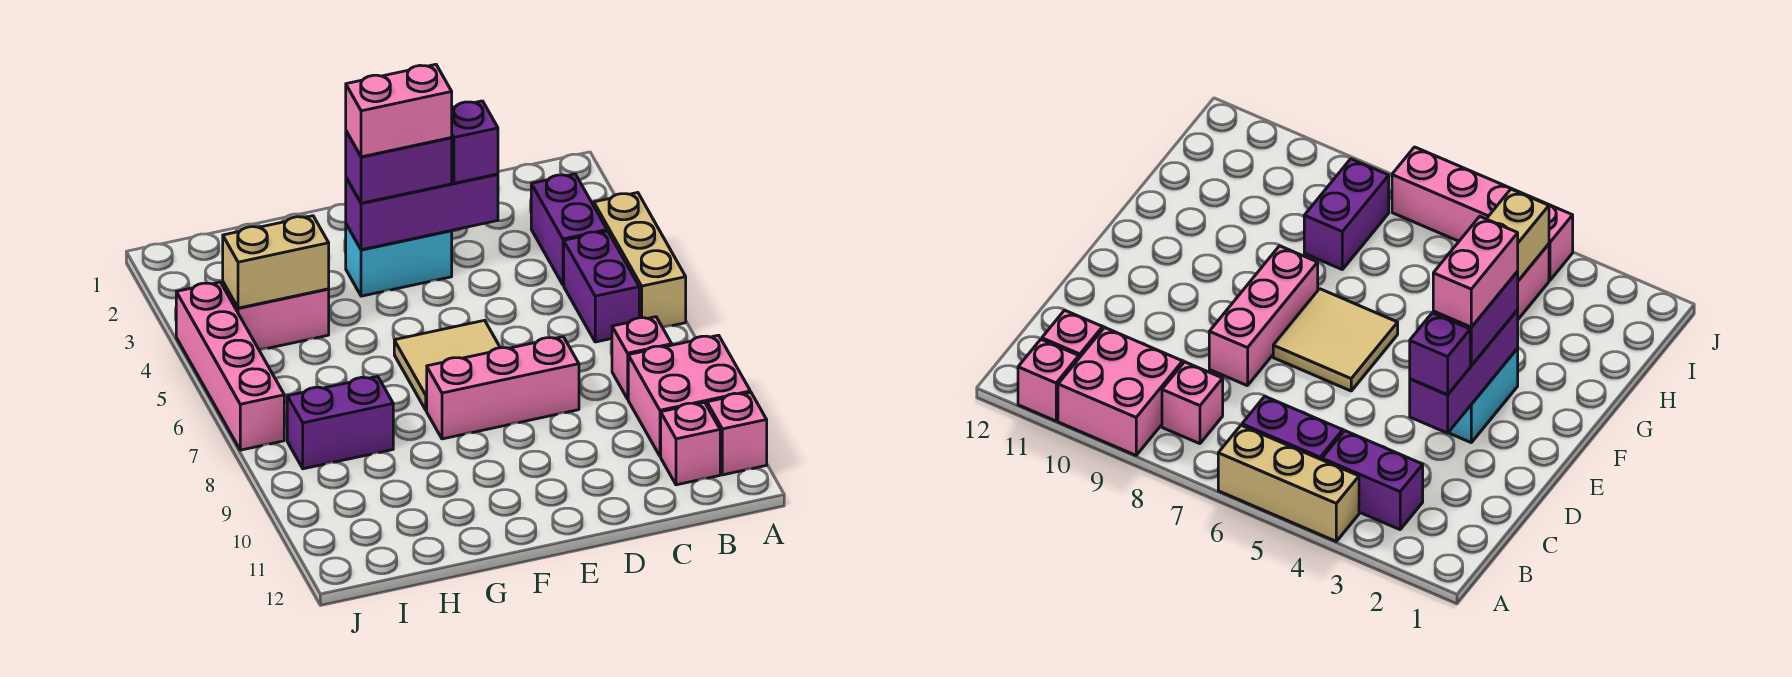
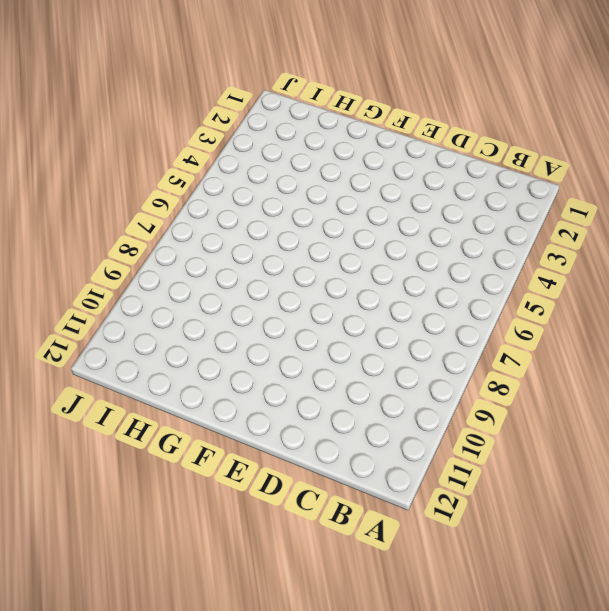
none -> tan 1x3 brick [594,193,686,328]
none -> pink 2x2 brick [628,335,750,456]
none -> pink 1x1 brick [707,392,767,475]

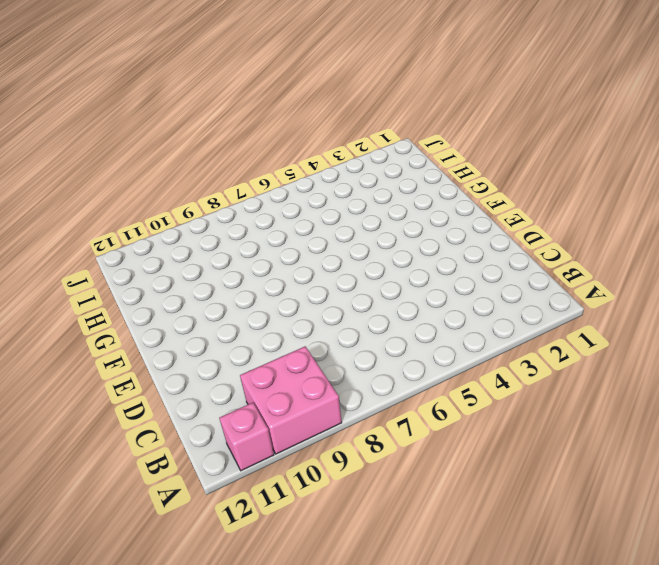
none -> tan 1x3 brick [594,193,686,328]
none -> purple 1x2 brick [531,174,607,285]
none -> purple 1x2 brick [564,231,639,342]

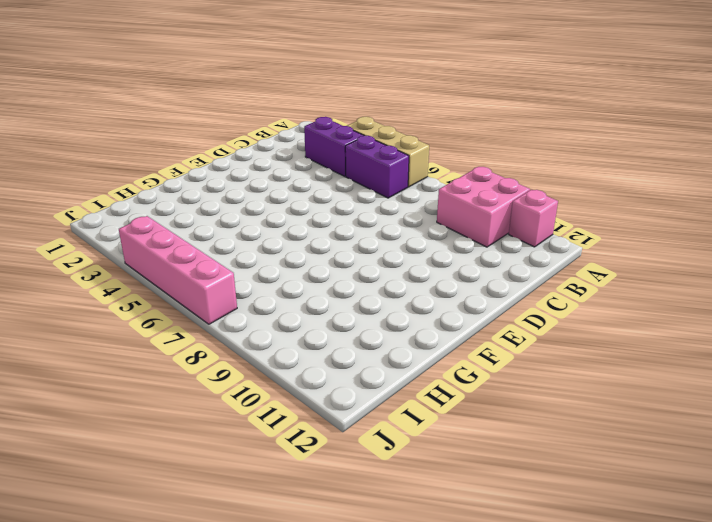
none -> pink 1x1 brick [612,317,672,399]
none -> pink 1x1 brick [661,402,720,485]
none -> pink 1x3 brick [427,337,579,439]

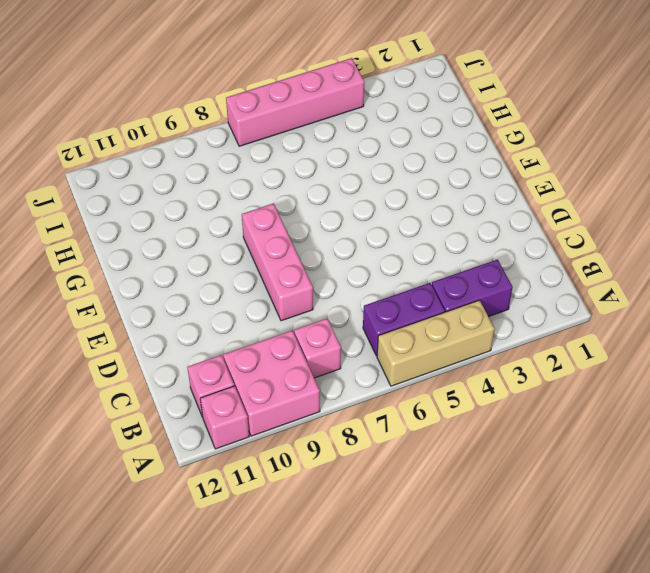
none -> cyan 1x2 brick [346,224,452,296]
none -> tan 2x2 tile [394,320,500,410]
none -> pink 1x2 brick [223,283,329,350]

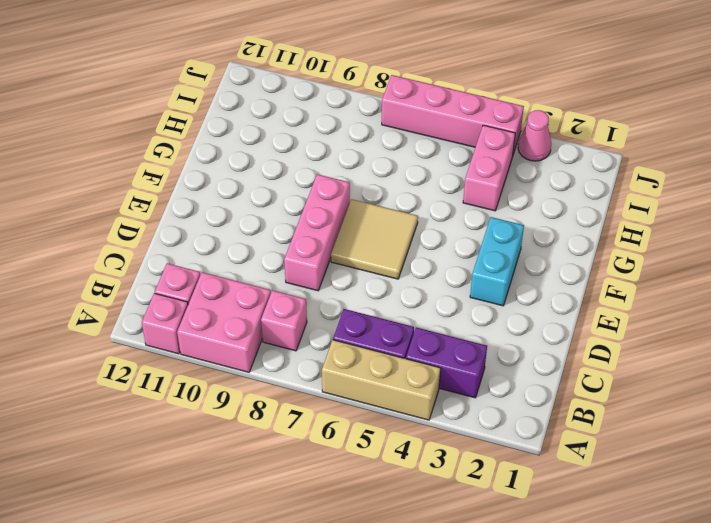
pink 1x1 cone [518,110,551,161] -> none
none -> purple 1x2 brick [287,376,393,469]
none -> purple 1x3 brick [346,174,498,250]
none -> tan 1x2 brick [223,216,329,308]

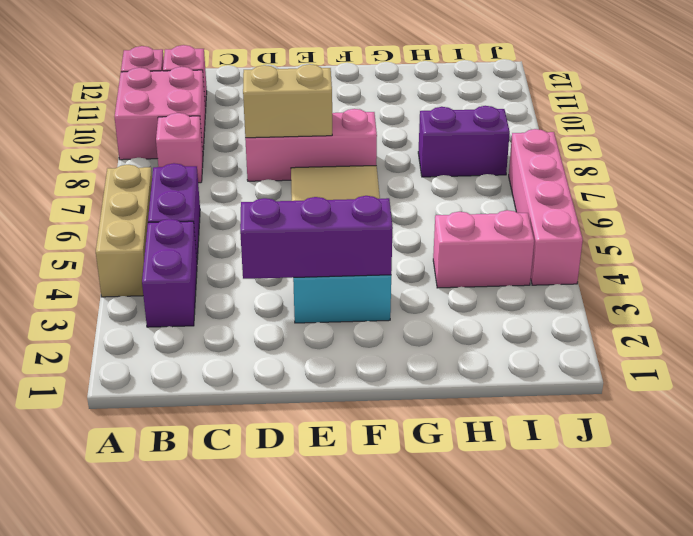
tan 1x2 brick [243,64,332,138] -> tan 1x2 brick moved to [223,216,329,308]
none -> purple 1x1 brick [452,101,498,183]
none -> purple 1x2 brick [346,131,452,203]
none -> pink 1x2 brick [346,64,452,157]

